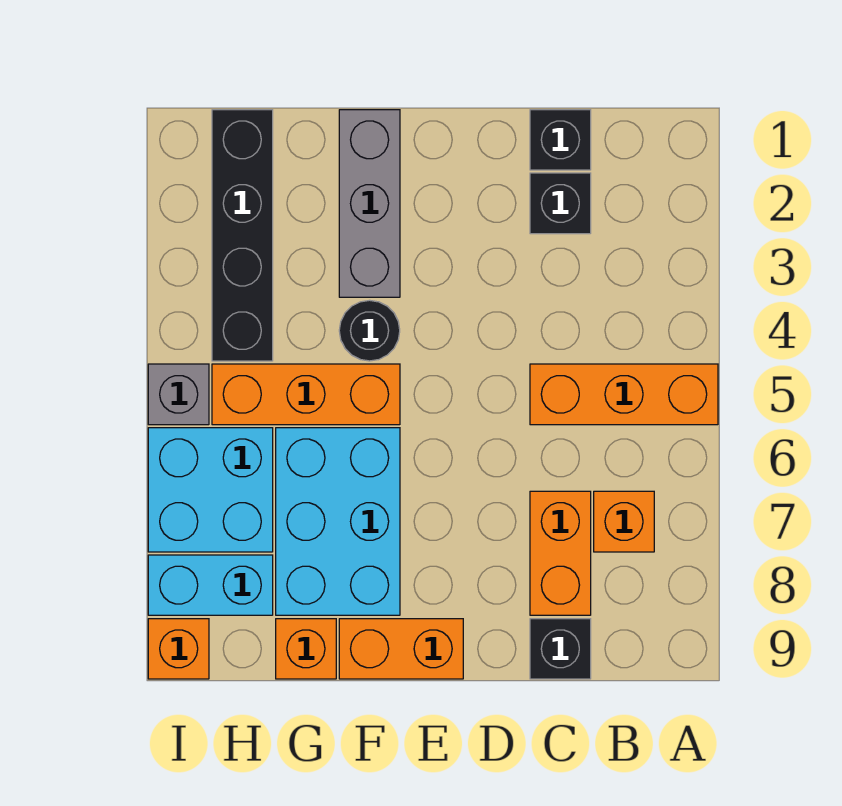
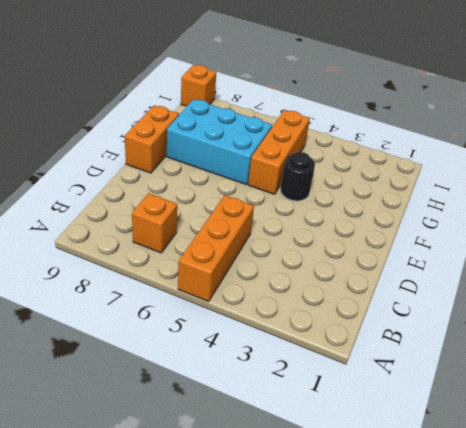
none -> black 1x1 brick [530,110,591,170]
none -> black 1x1 brick [530,173,591,234]
none -> orange 1x2 brick [530,491,591,615]

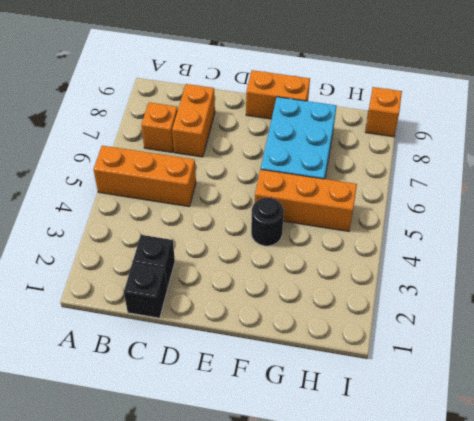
none -> black 1x1 brick [530,619,591,679]
none -> grey 1x3 brick [339,110,400,297]
none -> orange 1x1 brick [276,619,336,679]

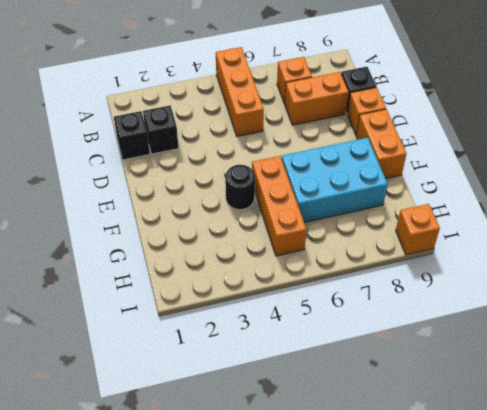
orange 1x1 brick [347,87,386,136] -> orange 1x1 brick moved to [276,619,336,679]
none -> grey 1x3 brick [339,110,400,297]
none -> black 1x4 brick [212,110,273,361]
none -> cyan 2x2 brick [148,428,273,552]

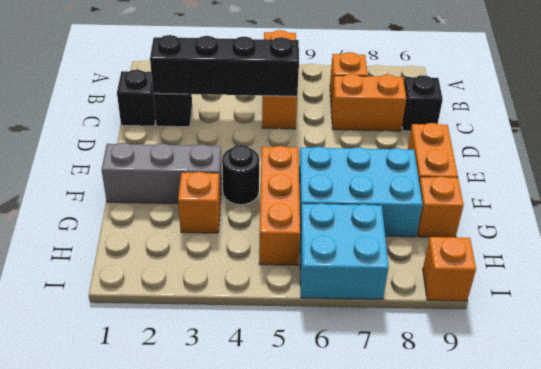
black 1x4 brick [150,35,299,96] -> black 1x4 brick moved to [212,110,273,361]
orange 1x1 brick [178,172,220,233] -> none
none -> cyan 1x2 brick [148,555,273,615]
none -> grey 1x1 brick [148,364,209,425]

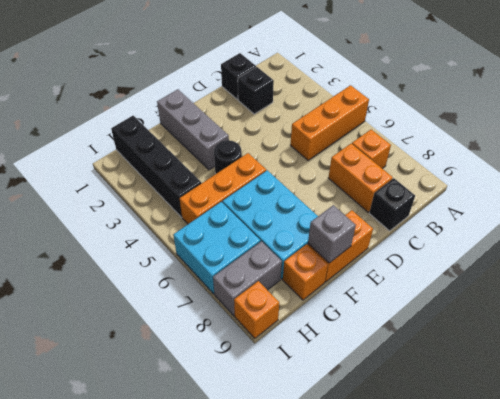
grey 1x1 brick [308,205,356,263] -> grey 1x1 brick moved to [148,364,209,425]
grey 1x2 brick [213,241,282,316] -> cyan 1x2 brick [148,555,273,615]

